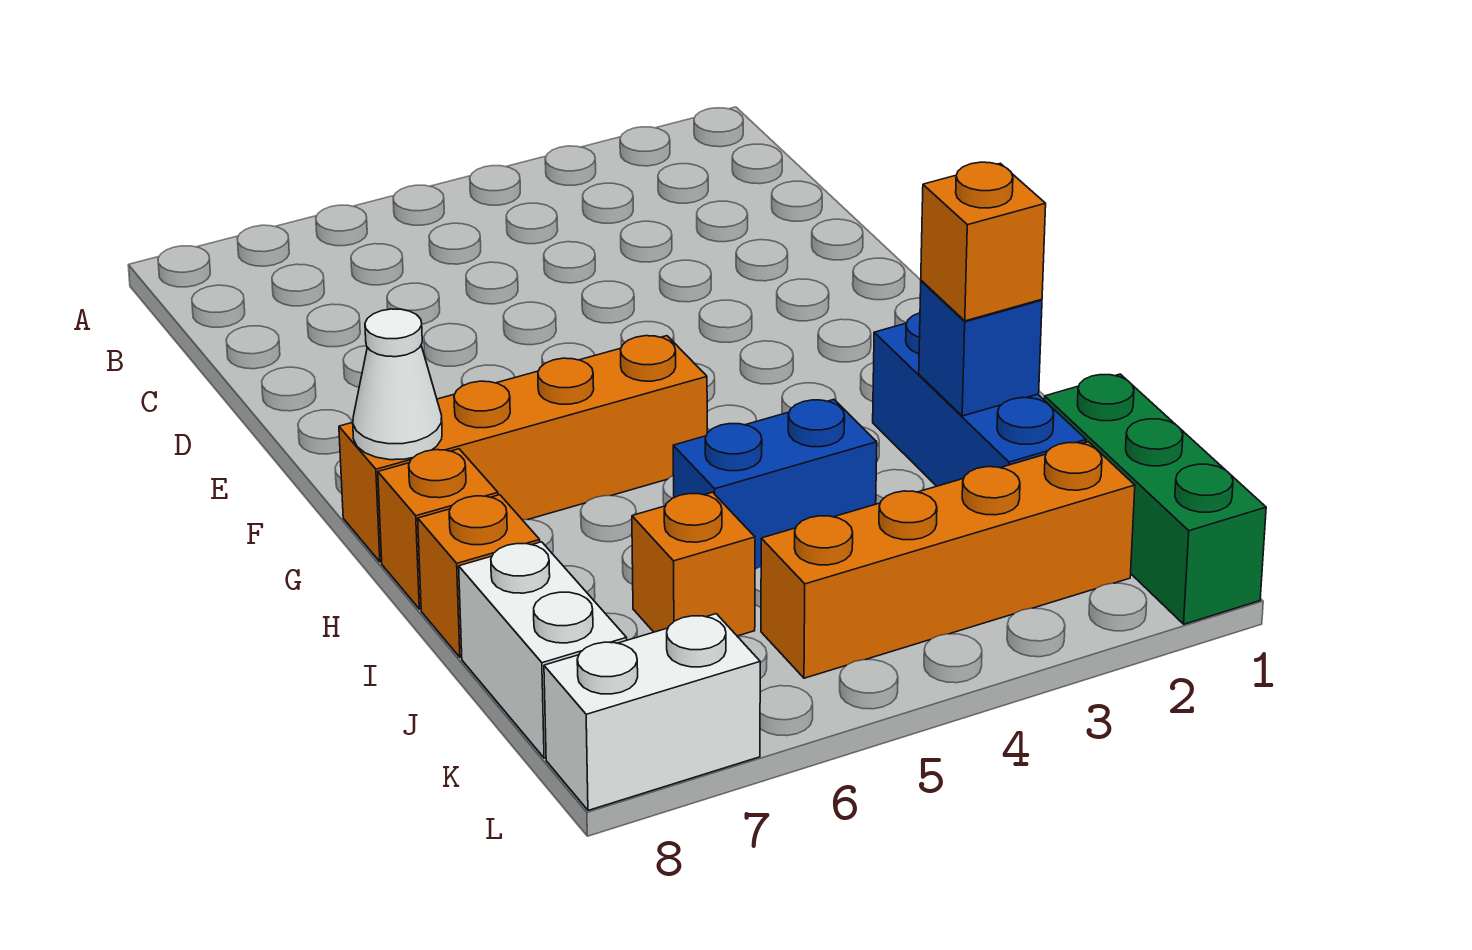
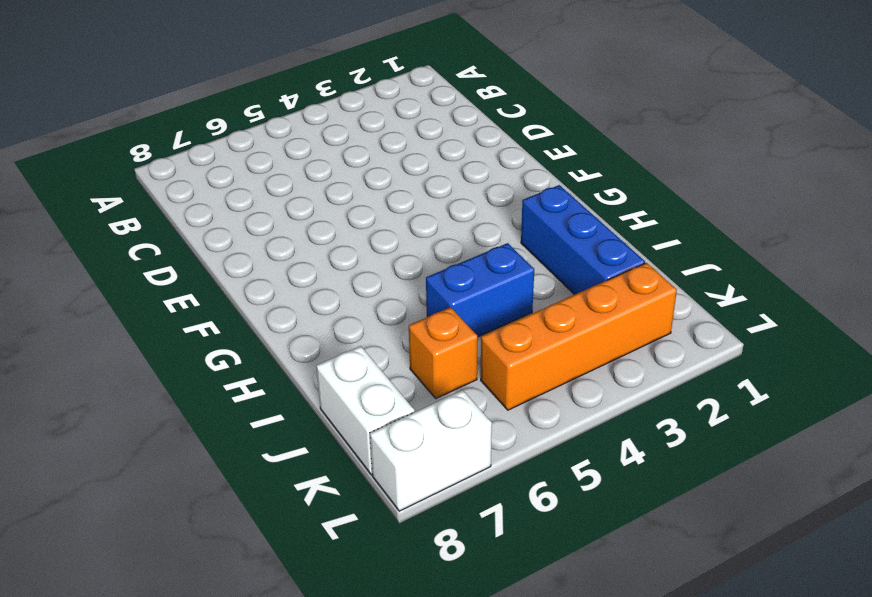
none -> orange 1x4 brick [339,336,707,562]
none -> orange 1x1 brick [378,449,498,609]
none -> orange 1x1 brick [418,495,540,657]

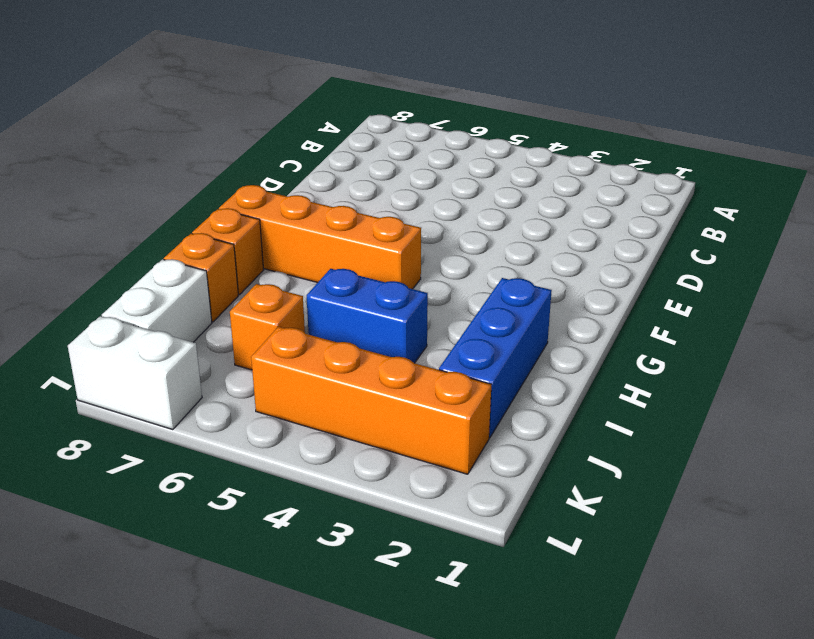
none -> green 1x3 brick [1045,374,1266,624]
none -> white 1x1 cone [353,309,442,460]
none -> blue 1x1 brick [919,281,1042,416]

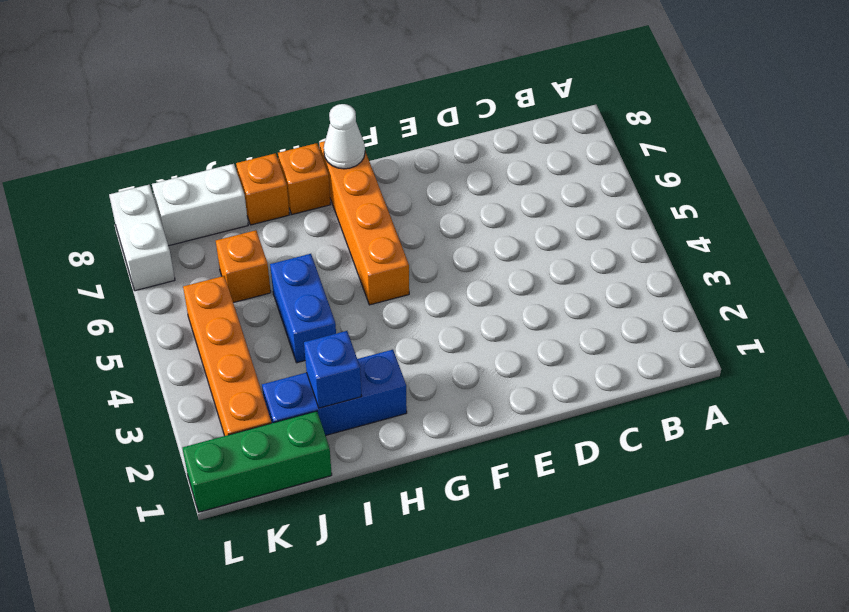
none -> orange 1x1 brick [921,162,1046,321]

